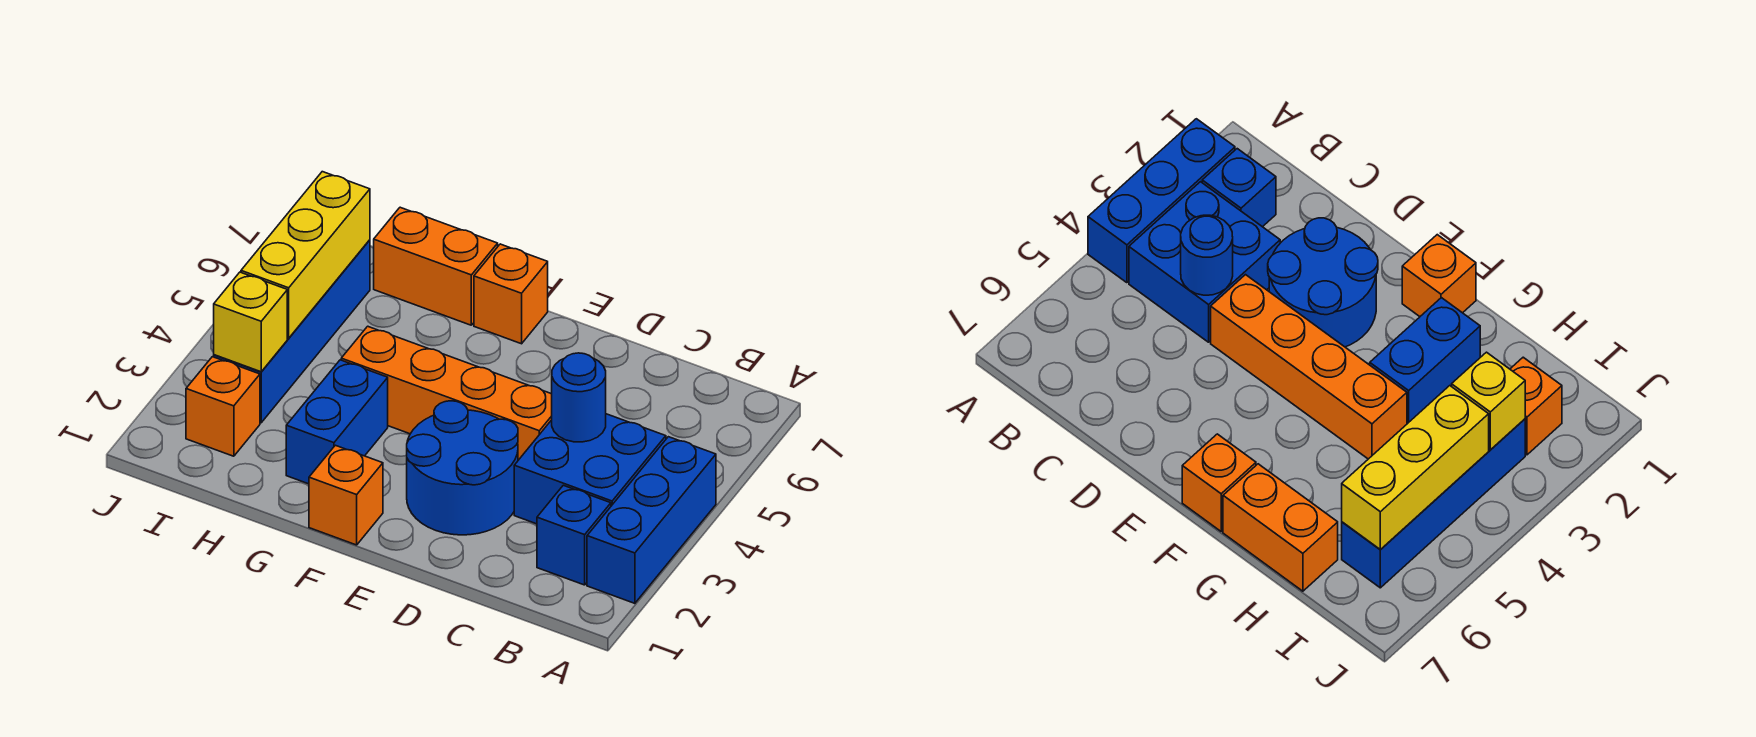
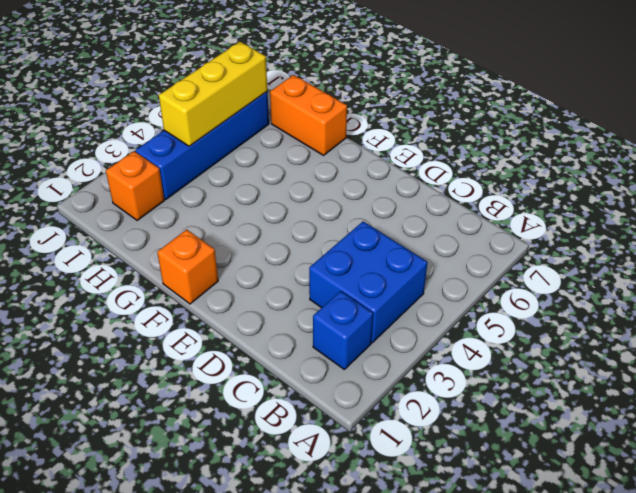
none -> blue 1x3 brick [587,437,716,603]
none -> blue 2x2 round brick [407,401,518,535]
none -> orange 1x4 brick [341,326,552,460]

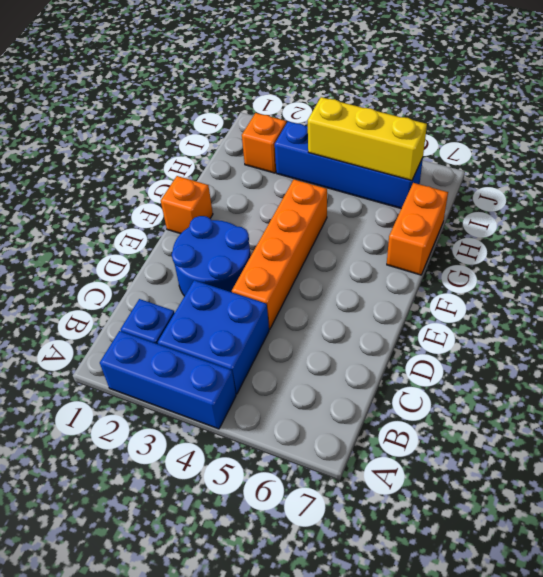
none -> orange 1x1 brick [474,244,548,344]
none -> blue 1x2 brick [286,360,388,484]
none -> blue 1x1 round brick [552,353,606,442]

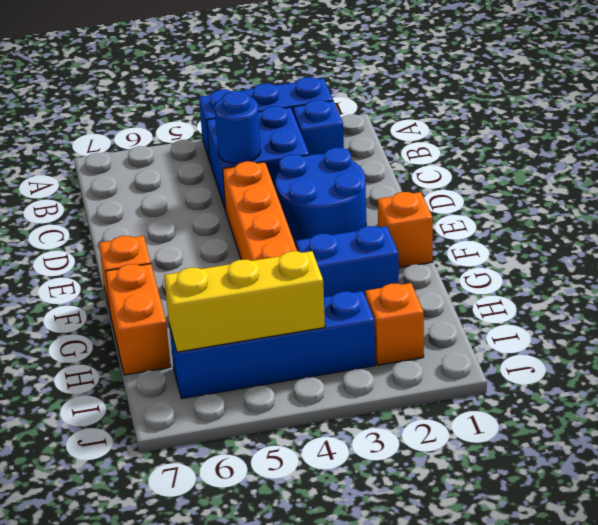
none -> yellow 1x1 brick [214,272,287,372]

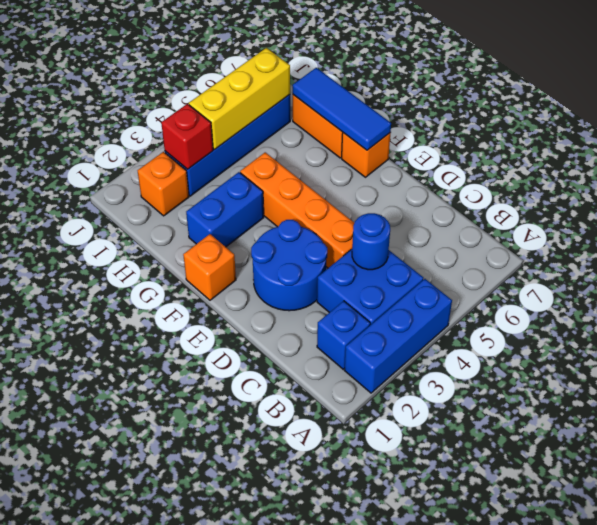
blue 1x3 tile [293,68,391,150] -> none
red 1x1 brick [161,104,213,169] -> yellow 1x1 brick [214,272,287,372]

